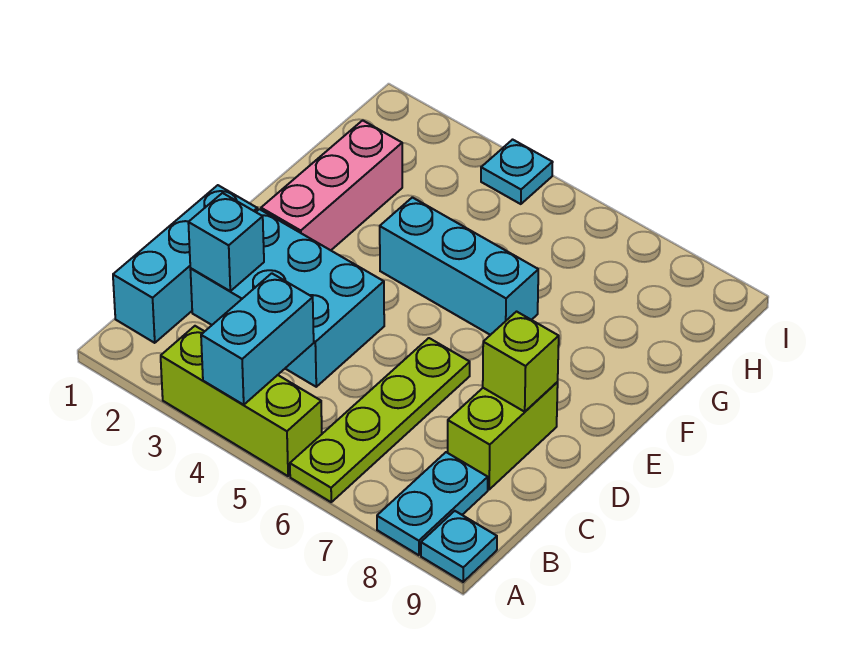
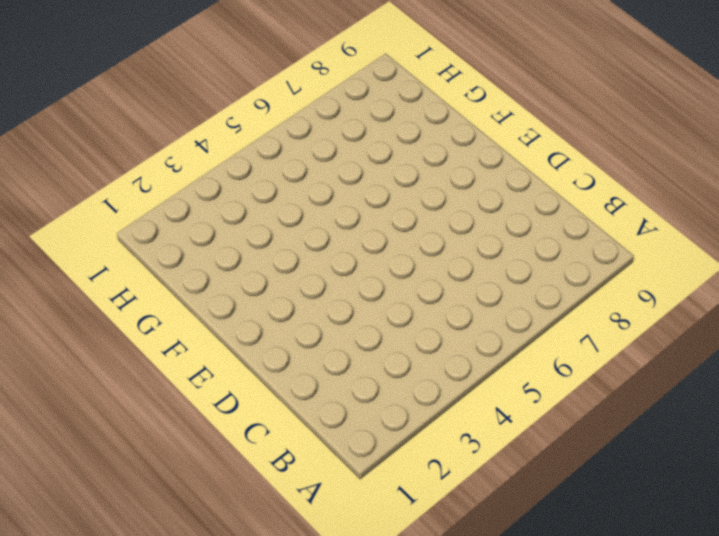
none -> lime 1x3 brick [161,326,322,476]
none -> lime 1x4 plate [290,338,470,502]
none -> cyan 1x2 plate [377,452,488,555]

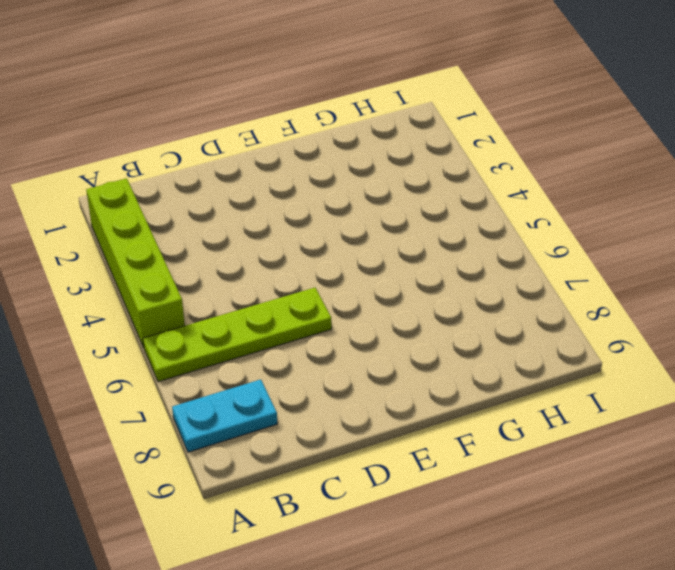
lime 1x4 brick [86,178,185,348] -> lime 1x3 brick [161,326,322,476]
none -> cyan 1x1 plate [421,511,497,582]
none -> cyan 1x3 brick [113,185,257,343]
none -> cyan 2x3 brick [190,209,384,387]

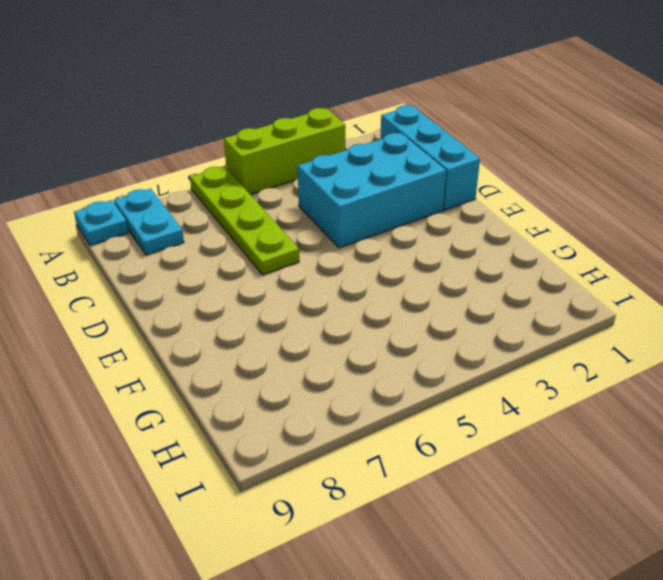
none -> lime 1x2 brick [448,382,558,489]
none -> pink 1x3 brick [261,120,402,250]
none -> cyan 1x3 brick [380,197,538,335]

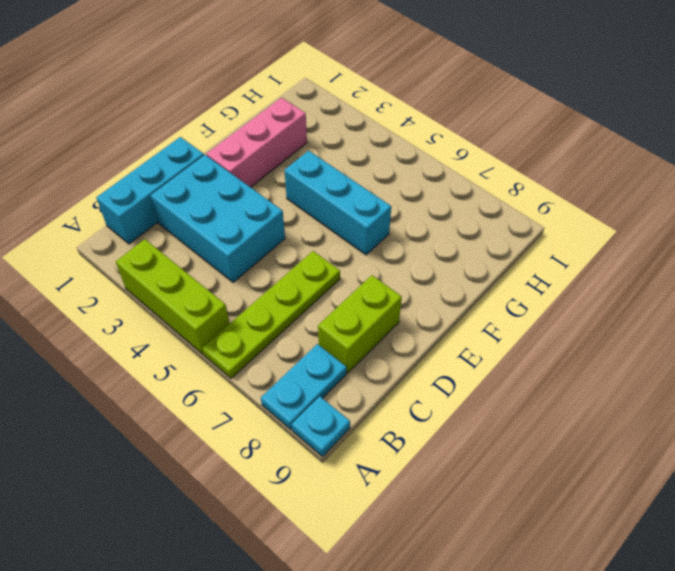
none -> cyan 1x1 plate [481,140,553,204]
none -> cyan 1x2 brick [201,273,314,405]
none -> cyan 1x1 brick [188,193,264,291]

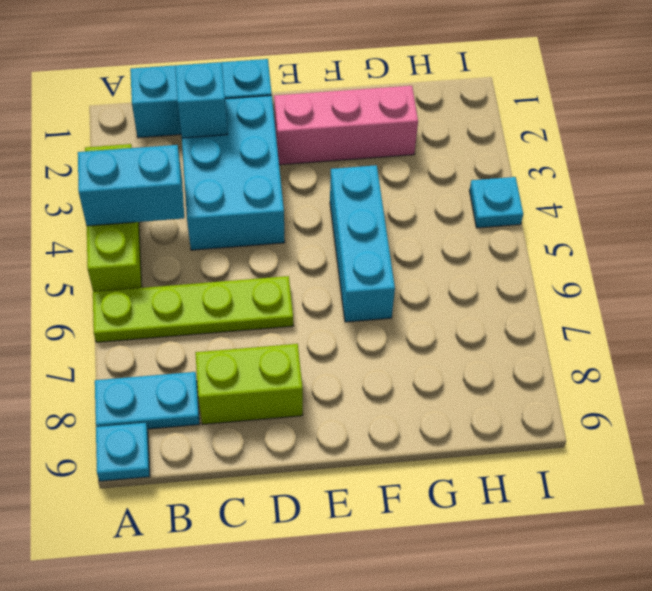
none -> lime 1x1 brick [483,312,559,412]

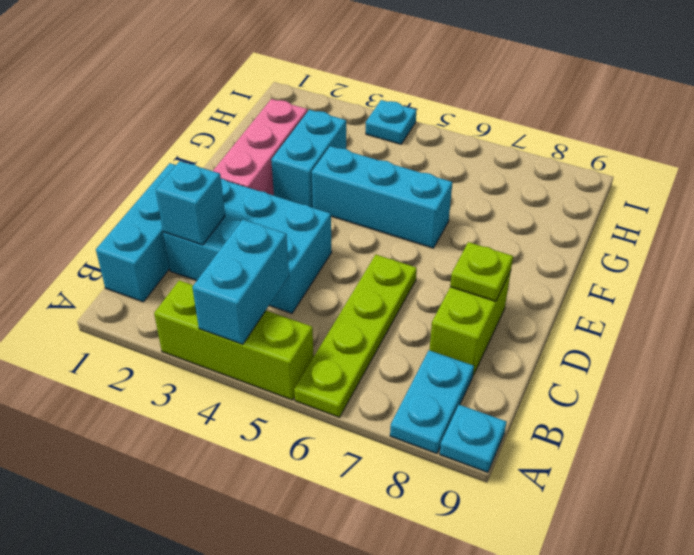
lime 1x1 plate [450,242,513,301] -> lime 1x1 brick [483,312,559,412]
cyan 1x2 brick [271,110,346,208] -> none

